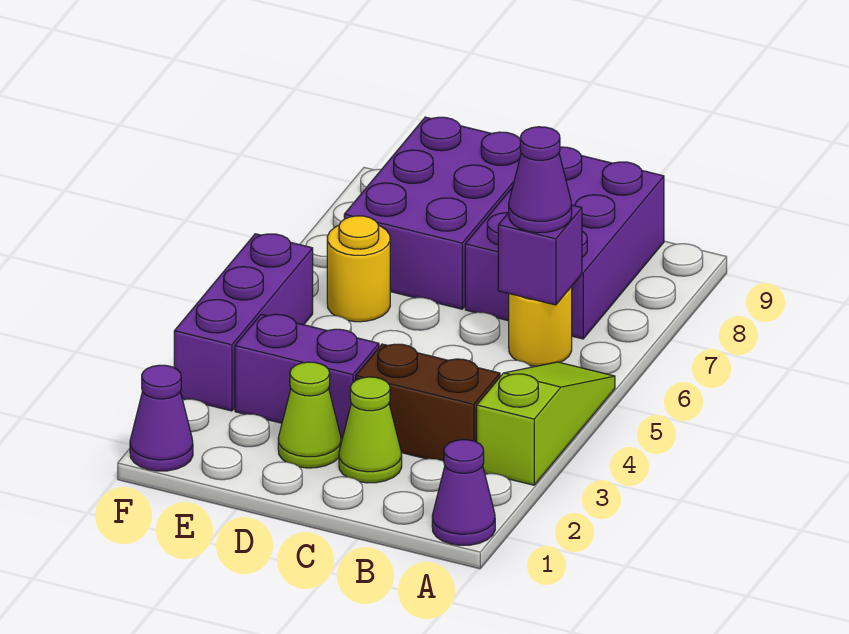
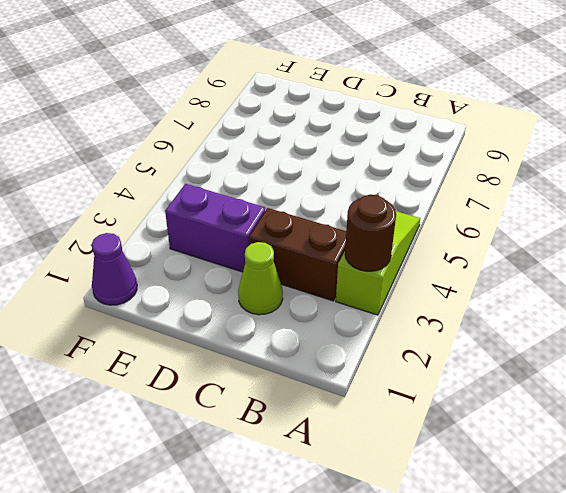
brown 1x1 round brick [345,195,396,271] -> none
none -> purple 1x1 cone [432,440,495,545]
none -> yellow 1x1 round brick [509,286,572,366]
none -> purple 2x3 brick [465,147,664,339]

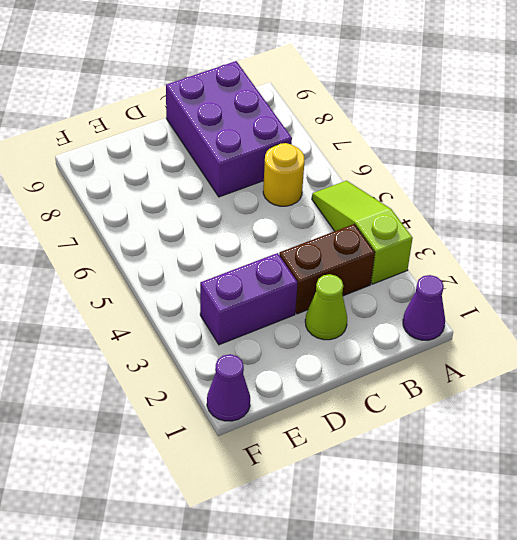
none -> lime 1x1 cone [278,362,341,468]
none -> purple 2x3 brick [344,117,521,309]
none -> yellow 1x1 round brick [327,216,390,322]

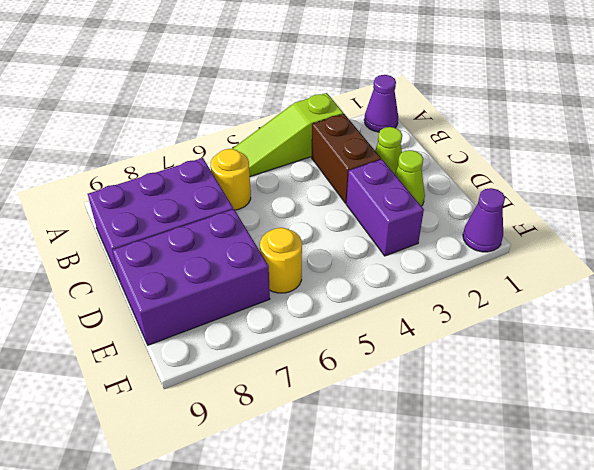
none -> purple 1x3 brick [174,234,313,411]
none -> purple 1x1 brick [498,205,582,305]
none -> purple 1x1 cone [509,127,572,233]

